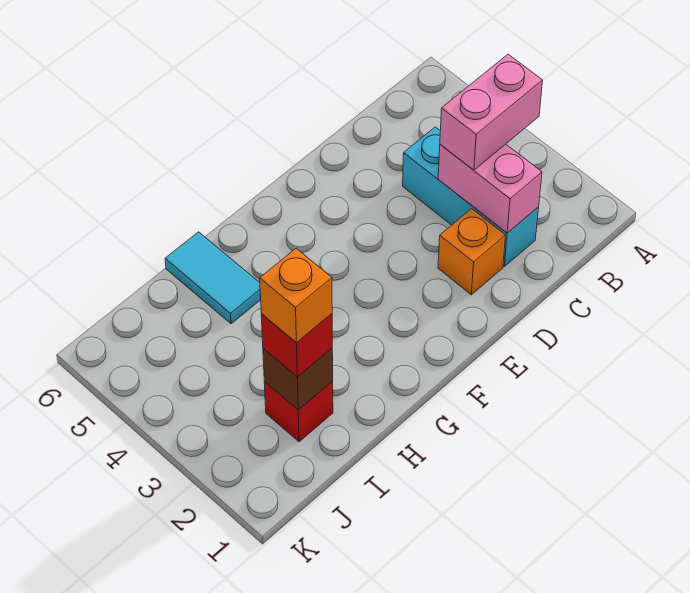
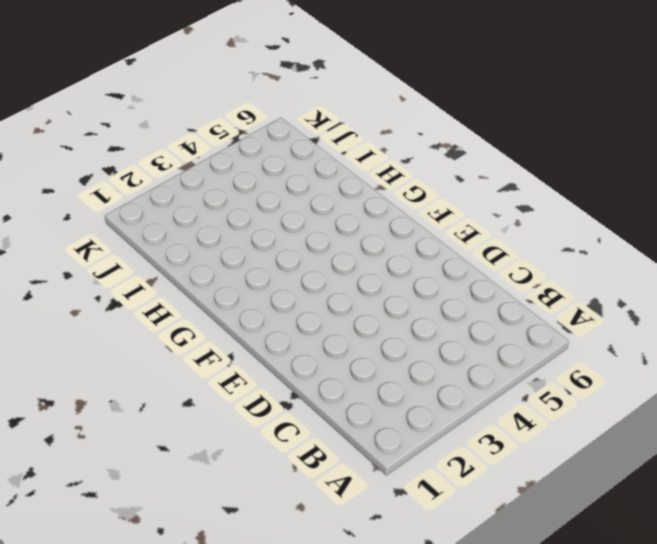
none -> cyan 1x3 brick [403,127,539,266]
none -> orange 1x1 brick [438,209,506,295]

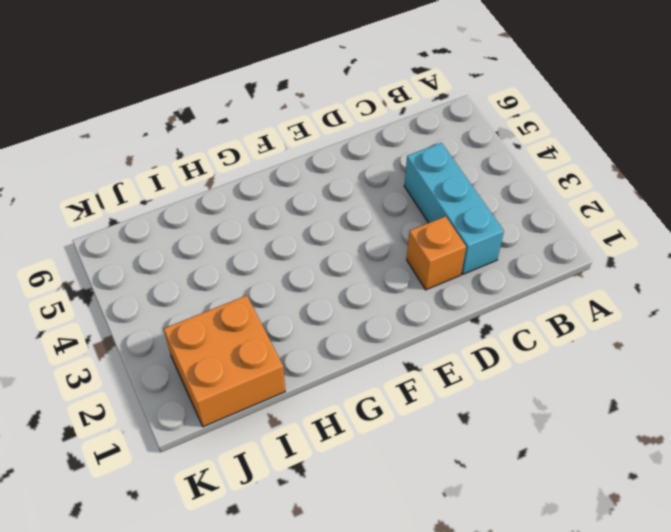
orange 2x2 brick [164,296,285,427] -> red 1x1 brick [264,382,333,442]
none -> cyan 1x2 tile [165,232,261,324]
none -> pink 1x2 brick [438,144,542,233]

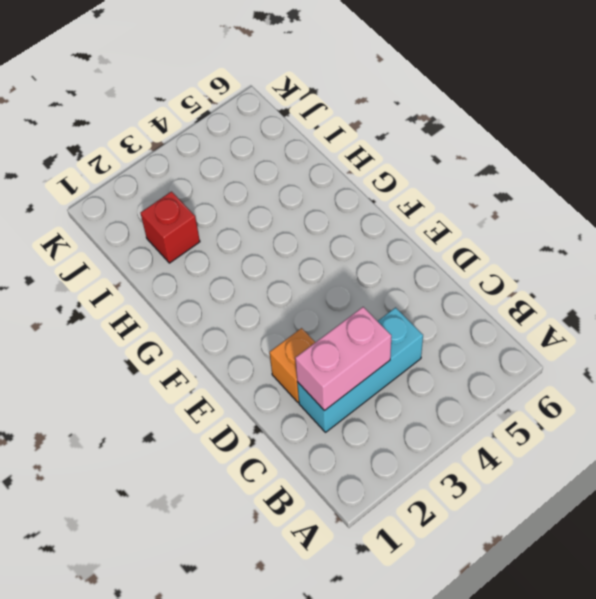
none -> cyan 1x2 tile [165,232,261,324]
none -> brown 1x1 brick [263,348,333,410]

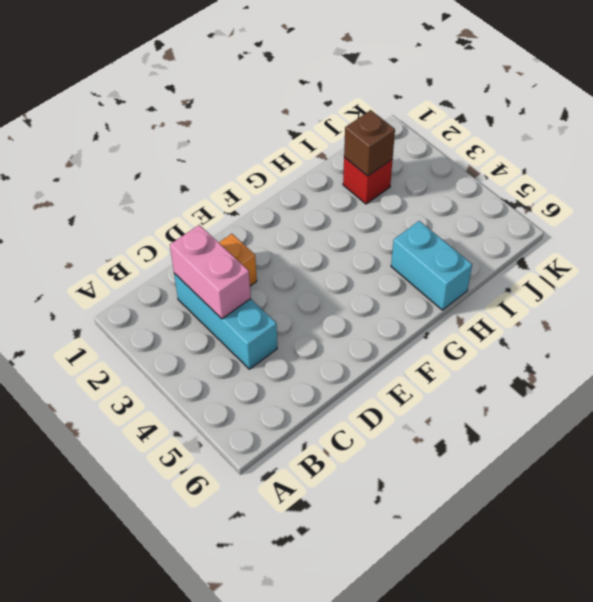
cyan 1x2 brick [391,221,472,310] -> cyan 1x2 tile [165,232,261,324]
none -> pink 1x2 brick [440,54,543,170]
none -> red 1x1 brick [261,314,332,377]

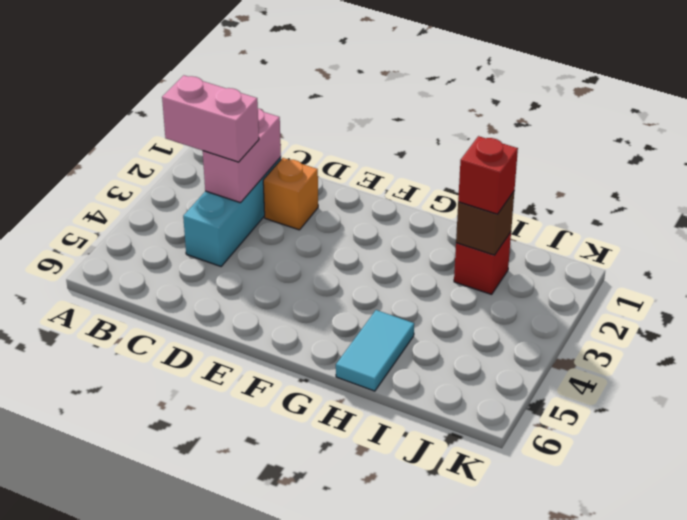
none -> orange 1x1 brick [260,248,332,343]

